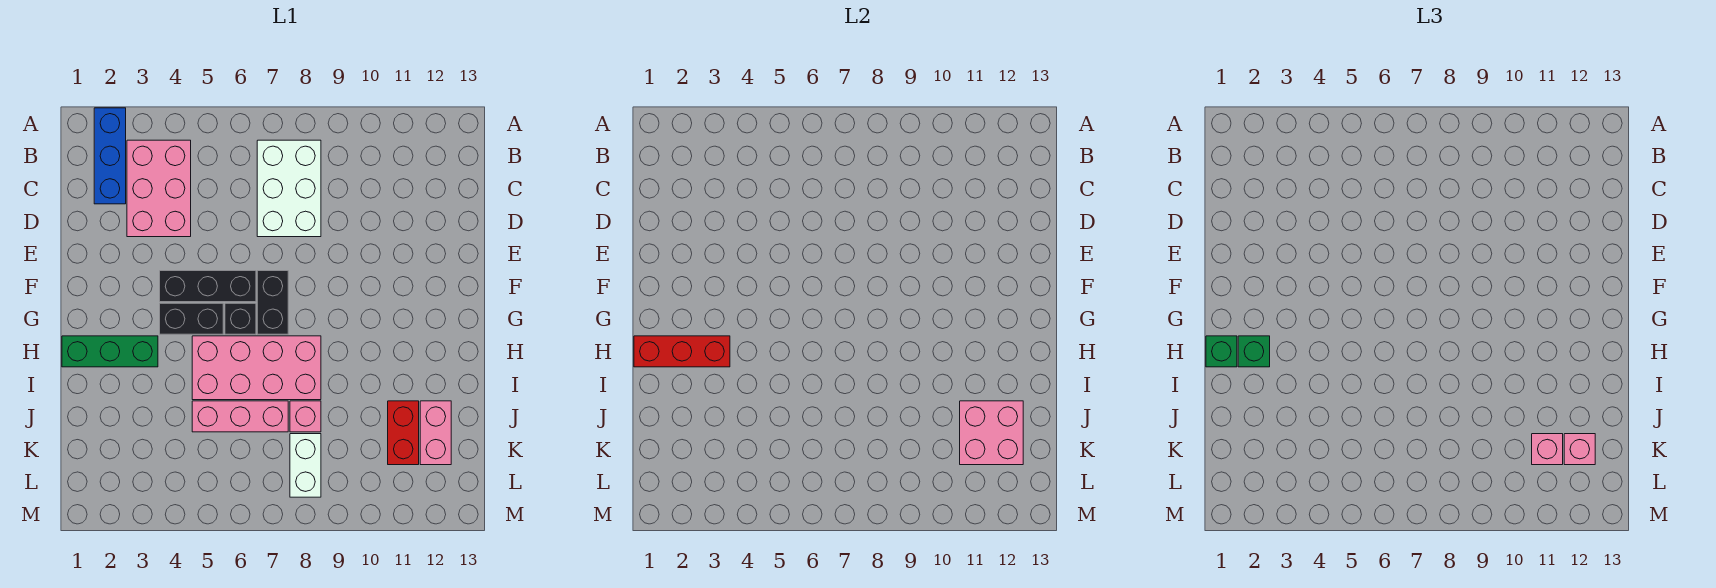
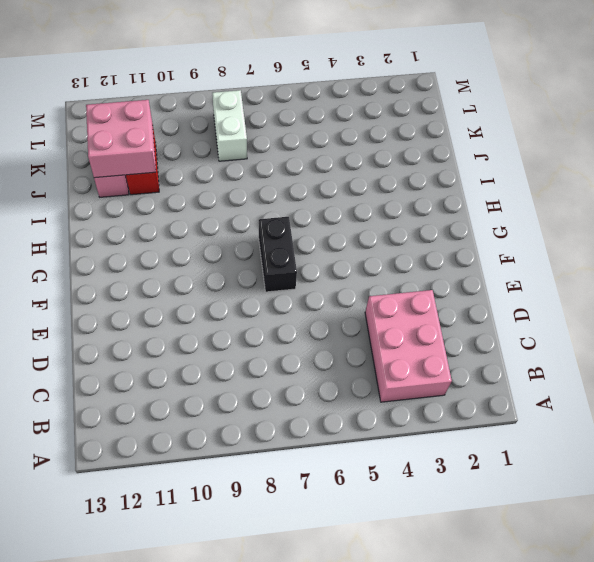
none -> blue 1x3 brick [94,108,126,204]
none -> white 2x3 brick [257,140,321,237]
none -> black 1x3 brick [160,271,256,302]

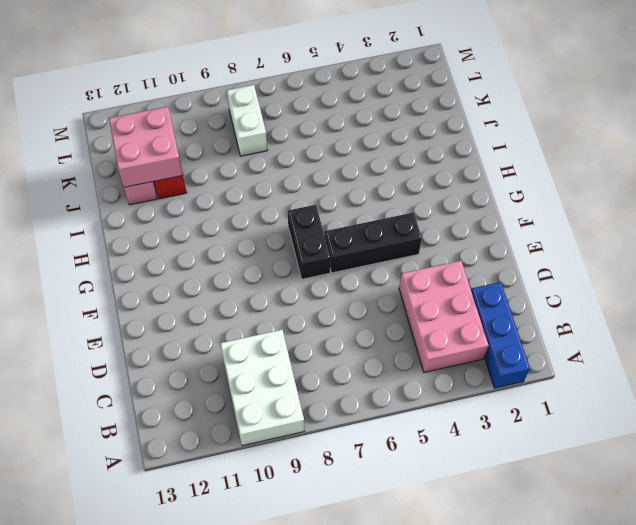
white 2x3 brick [220,330,305,446] -> white 2x3 brick moved to [257,140,321,237]
none -> black 1x2 brick [160,303,223,334]
none -> black 1x1 brick [225,303,256,334]
none -> green 1x3 brick [62,336,158,367]

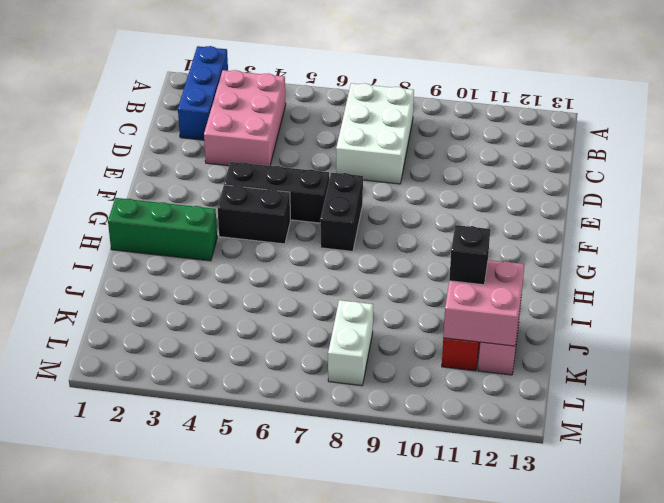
black 1x1 brick [449,225,490,285] -> black 1x1 brick moved to [225,303,256,334]
none -> pink 2x4 brick [192,336,321,400]
none -> pink 1x3 brick [192,401,288,432]
none -> pink 1x1 brick [290,401,321,432]

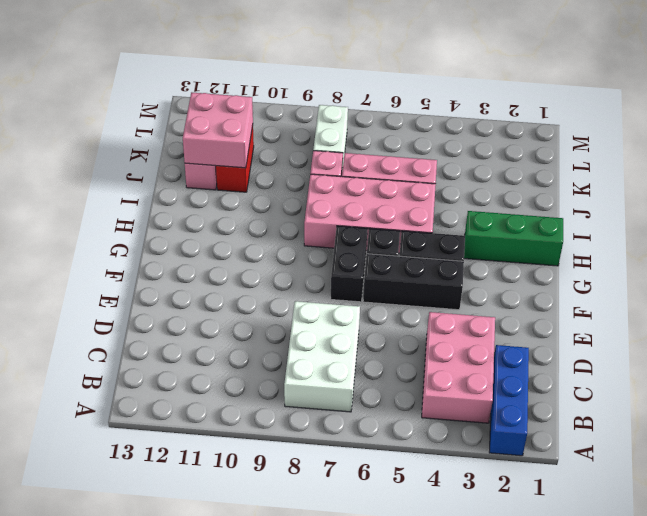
none -> red 1x3 brick [634,336,730,367]
none -> green 1x1 brick [1206,336,1237,367]
none -> green 1x1 brick [1238,336,1270,367]

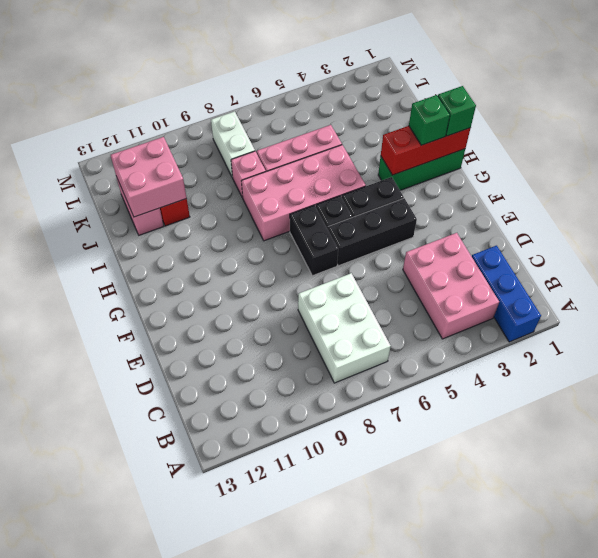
none -> pink 1x1 brick [1532,434,1563,465]
none -> pink 1x1 brick [1564,434,1595,465]

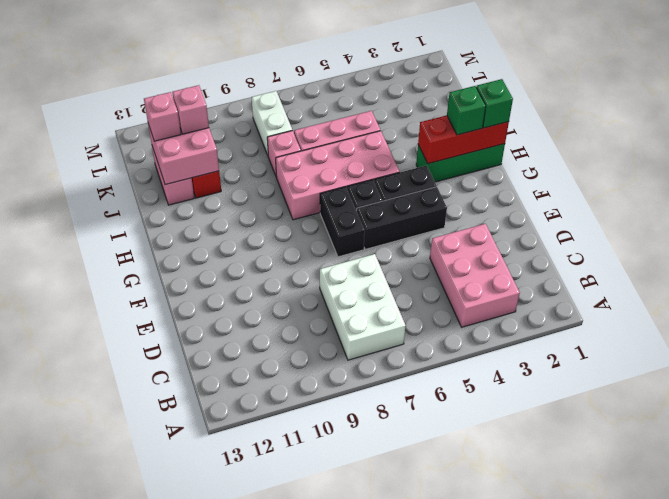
none -> blue 1x3 brick [94,108,126,204]

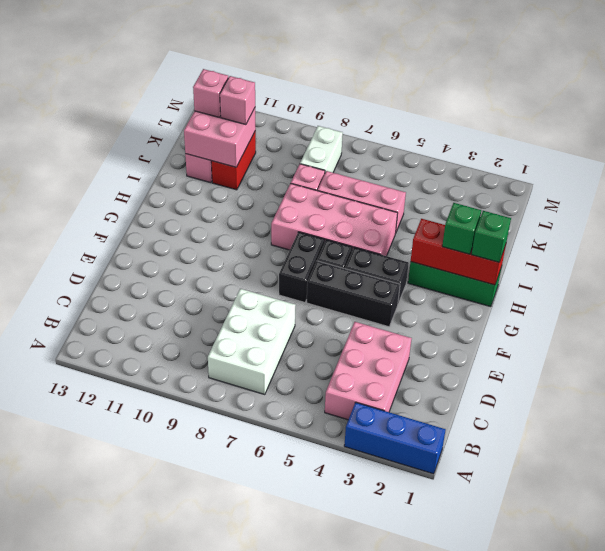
blue 1x3 brick [344,402,446,474] -> blue 1x3 brick turned to [94,108,126,204]

